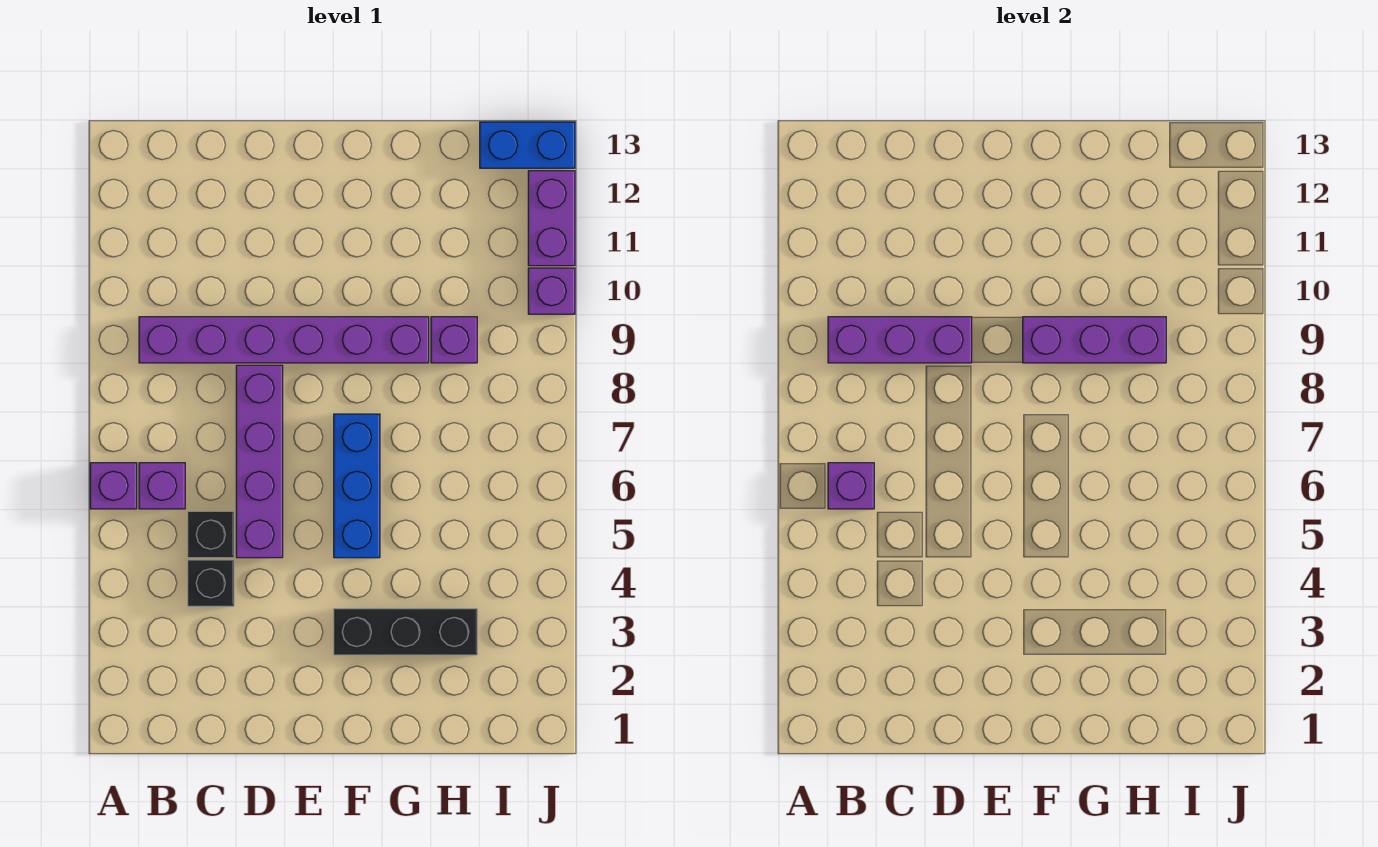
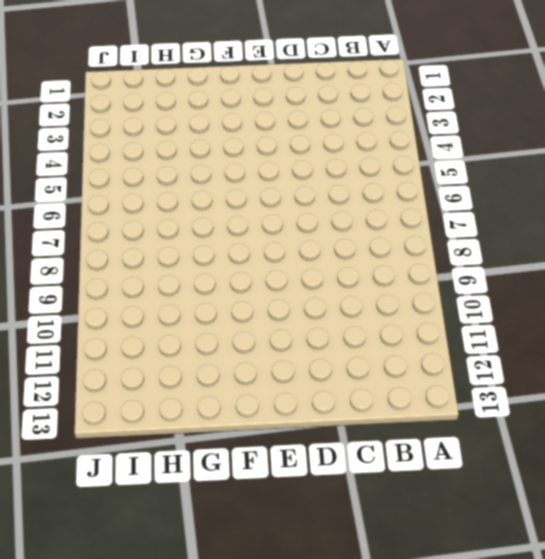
none -> purple 1x1 brick [90,463,137,509]
none -> purple 1x1 brick [139,463,185,509]
none -> purple 1x6 brick [139,317,429,363]

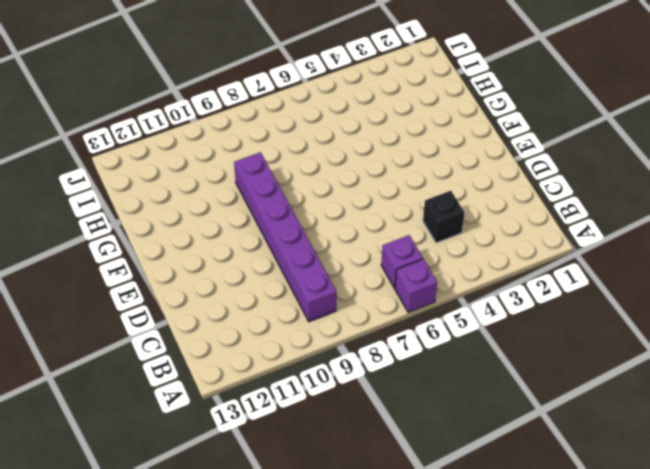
none -> black 1x1 brick [188,511,234,558]
none -> purple 1x4 brick [236,365,283,558]
none -> black 1x3 brick [334,609,477,655]

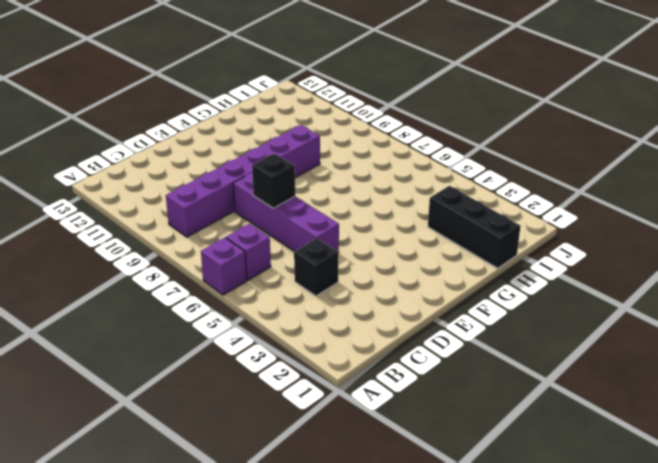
black 1x1 brick [252,154,295,208] -> black 1x1 brick moved to [188,511,234,558]
black 1x3 brick [428,186,521,268] -> black 1x3 brick turned to [334,609,477,655]
none -> blue 1x3 brick [334,414,380,558]
none -> purple 1x1 brick [431,317,477,363]
none -> blue 1x2 brick [480,122,575,168]

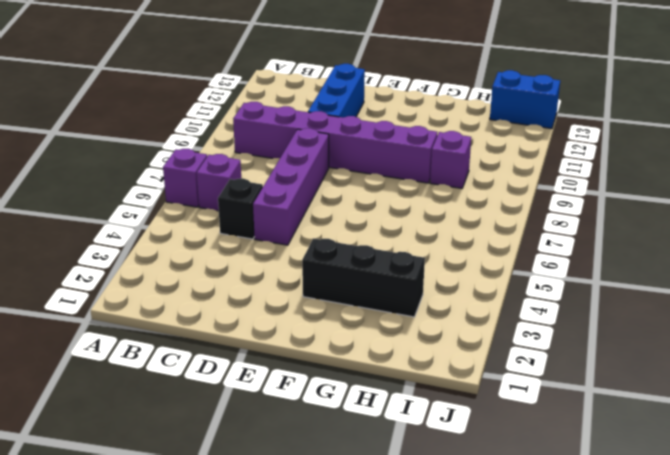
blue 1x3 brick [308,64,365,118] -> blue 1x3 brick moved to [334,414,380,558]
none -> black 1x1 brick [188,560,234,606]
none -> purple 1x1 brick [528,268,575,314]
none -> purple 1x2 brick [528,171,575,266]

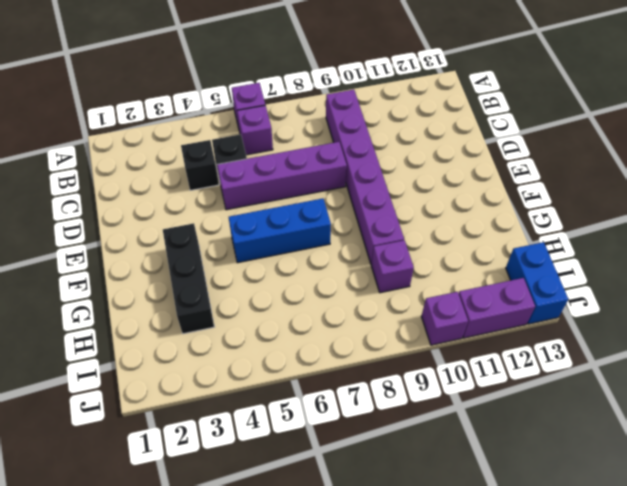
none -> purple 1x1 brick [828,463,874,509]
none -> purple 1x3 brick [828,317,972,363]
none -> purple 1x3 brick [1023,317,1166,363]

